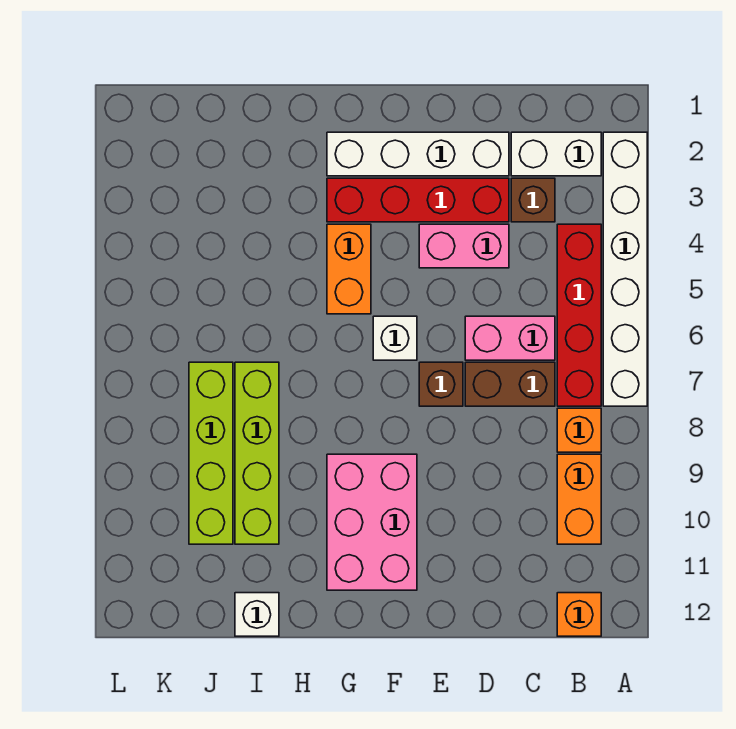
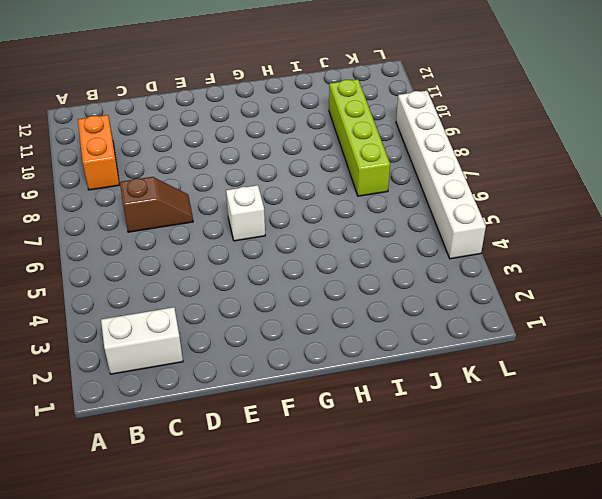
brown 1x2 slope [120,177,193,232] -> brown 1x2 brick [465,362,555,406]
white 1x6 brick [396,91,486,259] -> white 1x6 brick moved to [603,132,647,406]
none -> red 1x4 brick [557,224,601,406]
none -> orange 1x1 brick [557,408,601,452]
none -> orange 1x1 brick [557,593,601,636]

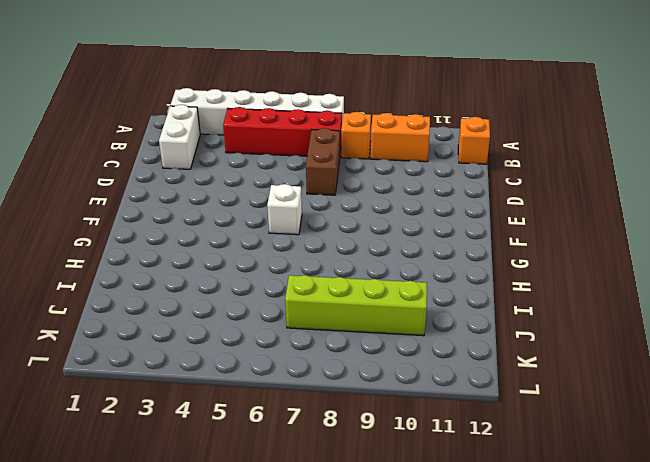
none -> brown 1x1 brick [511,178,555,222]
none -> pink 1x2 brick [465,316,555,360]
none -> white 1x4 brick [327,132,509,176]

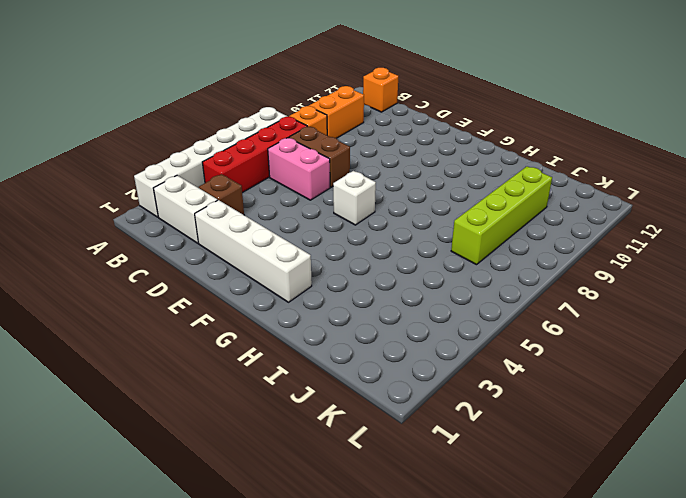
none -> red 1x4 brick [327,178,509,222]
none -> pink 1x2 brick [419,224,509,268]
none -> brown 1x1 brick [419,362,463,406]

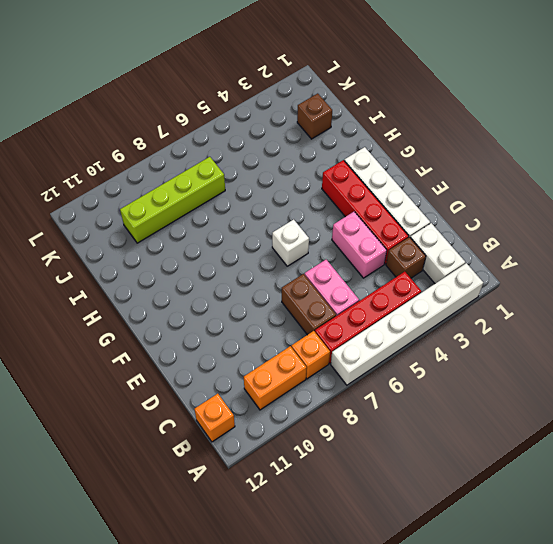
brown 1x1 brick [297,93,332,139] -> brown 1x1 brick moved to [419,362,463,406]
none -> pink 2x3 brick [327,454,417,590]
none -> orange 1x2 brick [327,224,371,314]
none -> lime 1x4 brick [235,362,279,544]

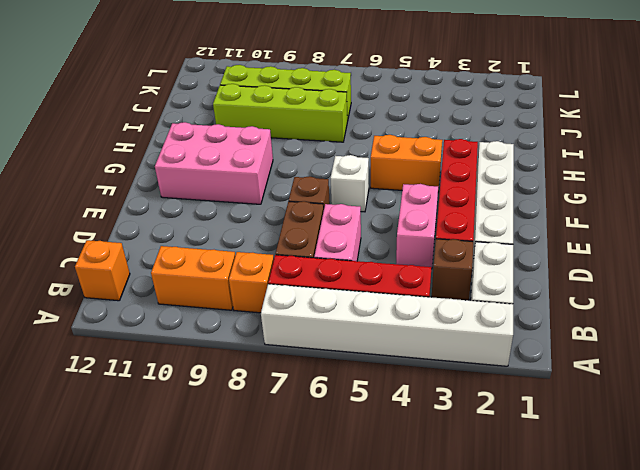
none -> white 1x1 brick [235,593,279,636]

